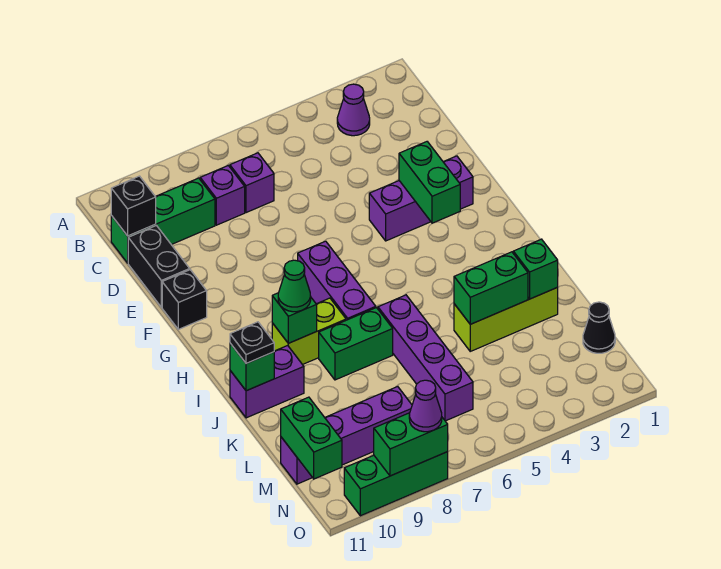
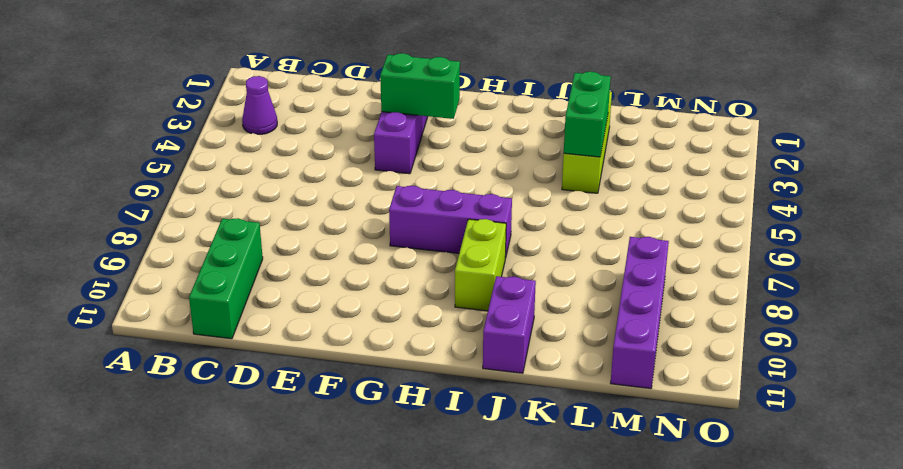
none -> purple 1x1 brick [230,153,274,213]
none -> purple 1x1 brick [200,166,245,225]
none -> black 1x2 brick [128,226,190,307]

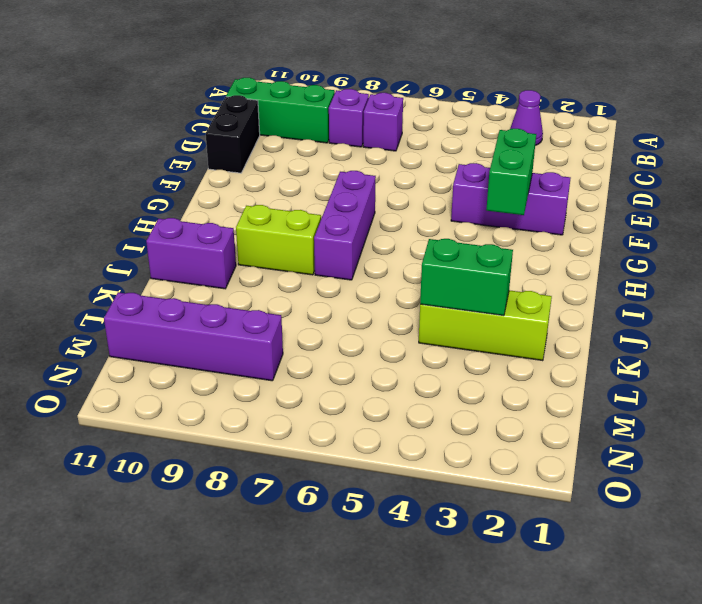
none -> black 1x1 brick [162,270,207,329]
none -> purple 1x4 brick [378,295,473,421]
none -> green 1x2 brick [319,308,393,380]

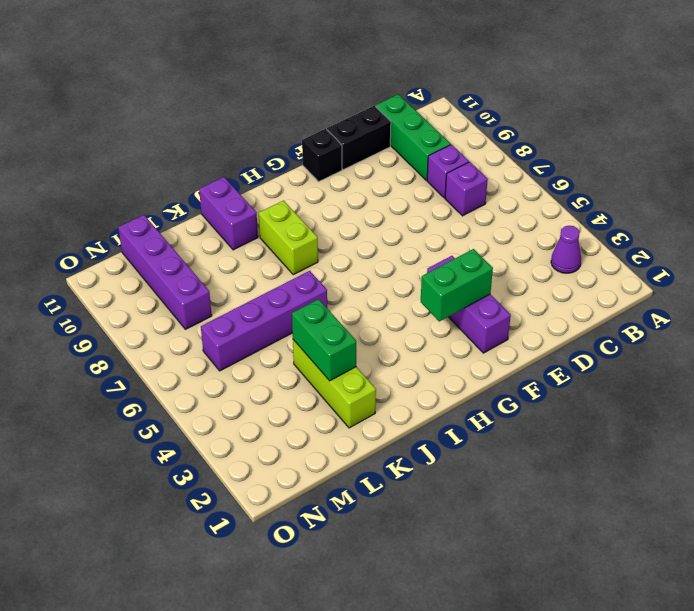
none -> purple 1x3 brick [298,241,376,320]
none -> green 1x2 brick [319,308,393,380]
none -> black 1x1 cone [583,302,615,353]

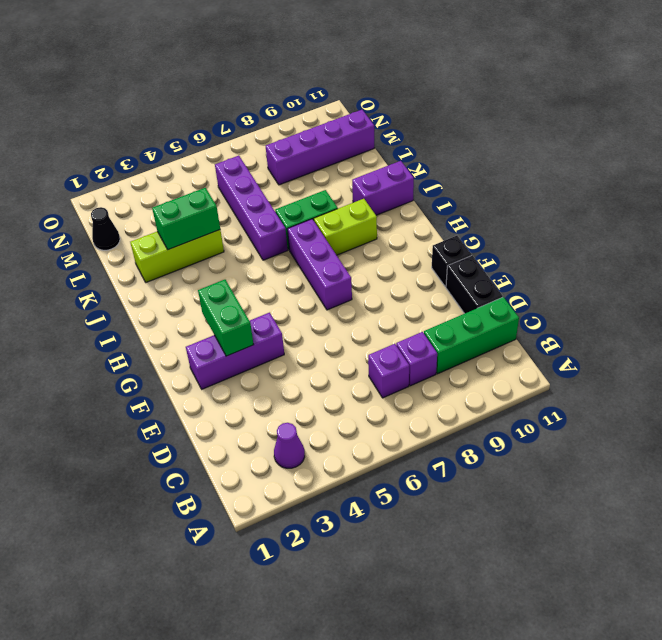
none -> green 1x3 brick [344,452,448,516]
none -> black 1x1 brick [111,176,156,236]
none -> green 1x1 brick [272,293,317,343]

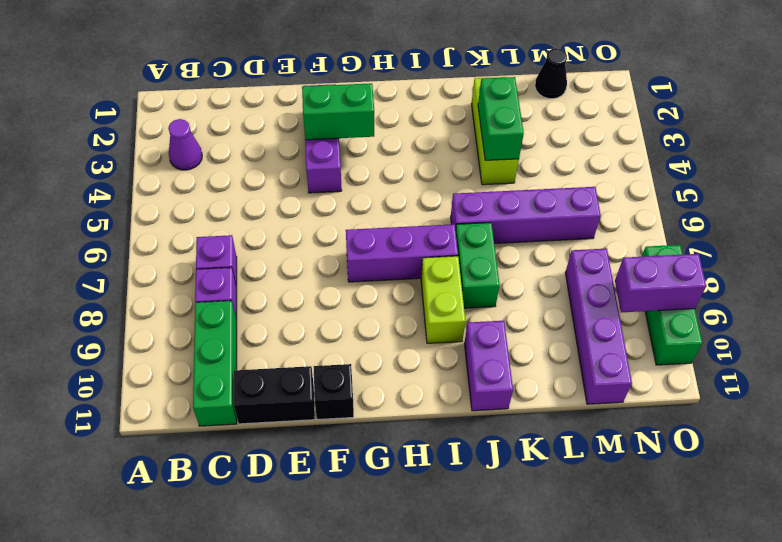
purple 1x2 brick [615,254,706,312] -> green 1x2 brick [374,413,448,476]
none -> black 1x1 brick [111,176,156,236]
none -> green 1x1 brick [272,293,317,343]
none -> green 1x1 brick [230,343,274,391]

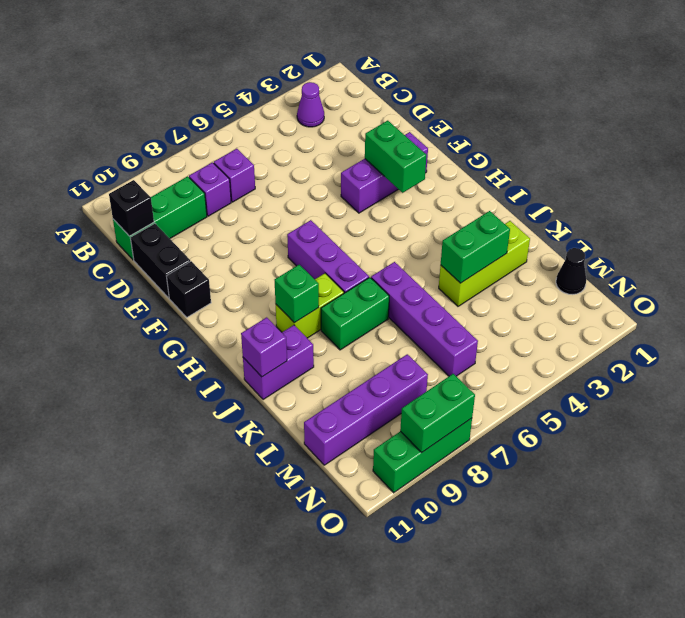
purple 1x1 brick [241,317,287,377] -> green 1x1 brick [230,343,274,391]
none -> green 1x1 brick [513,239,558,299]
none -> green 1x2 brick [281,397,342,479]
none -> green 1x1 cone [278,260,311,312]

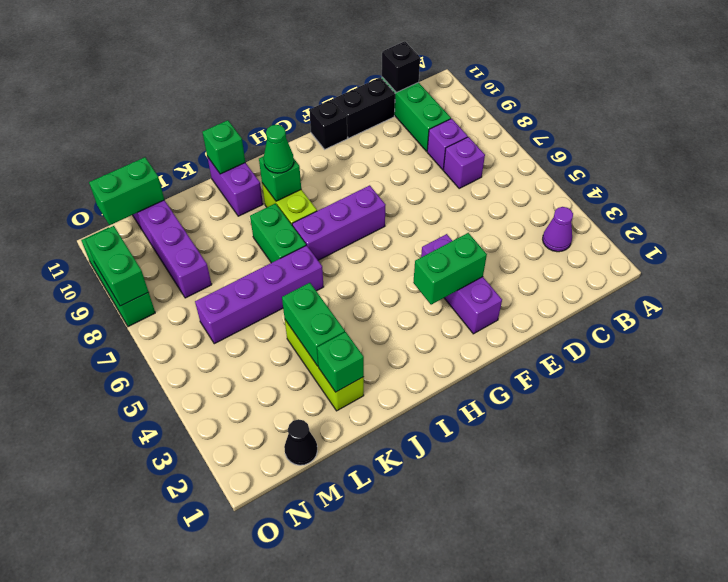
none -> black 1x1 plate [230,322,274,364]
none -> purple 1x1 cone [409,380,442,432]

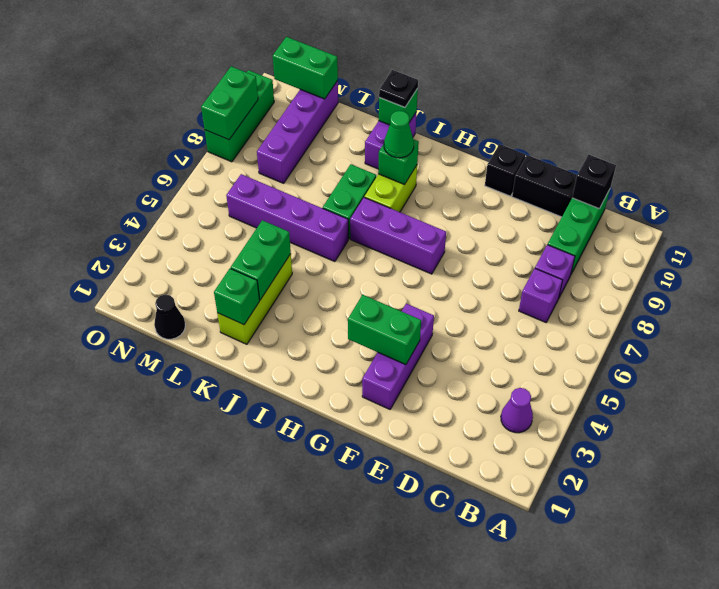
none -> purple 1x1 cone [409,380,442,432]

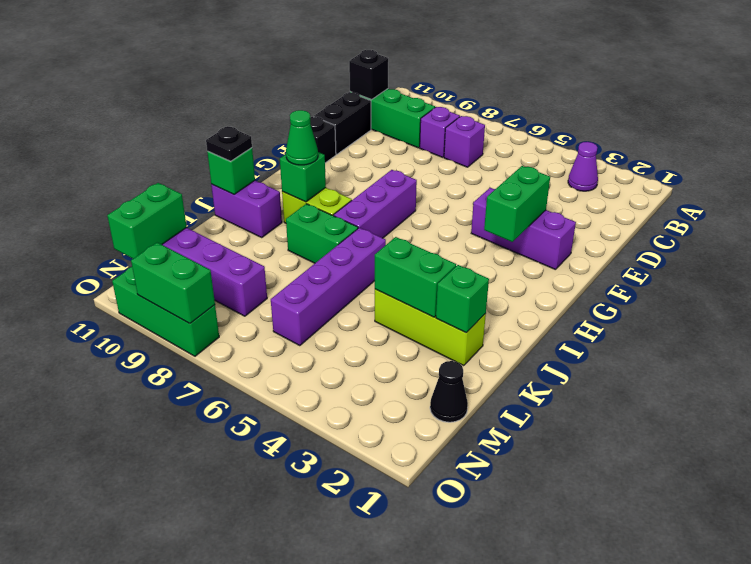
none -> purple 1x1 cone [409,380,442,432]

